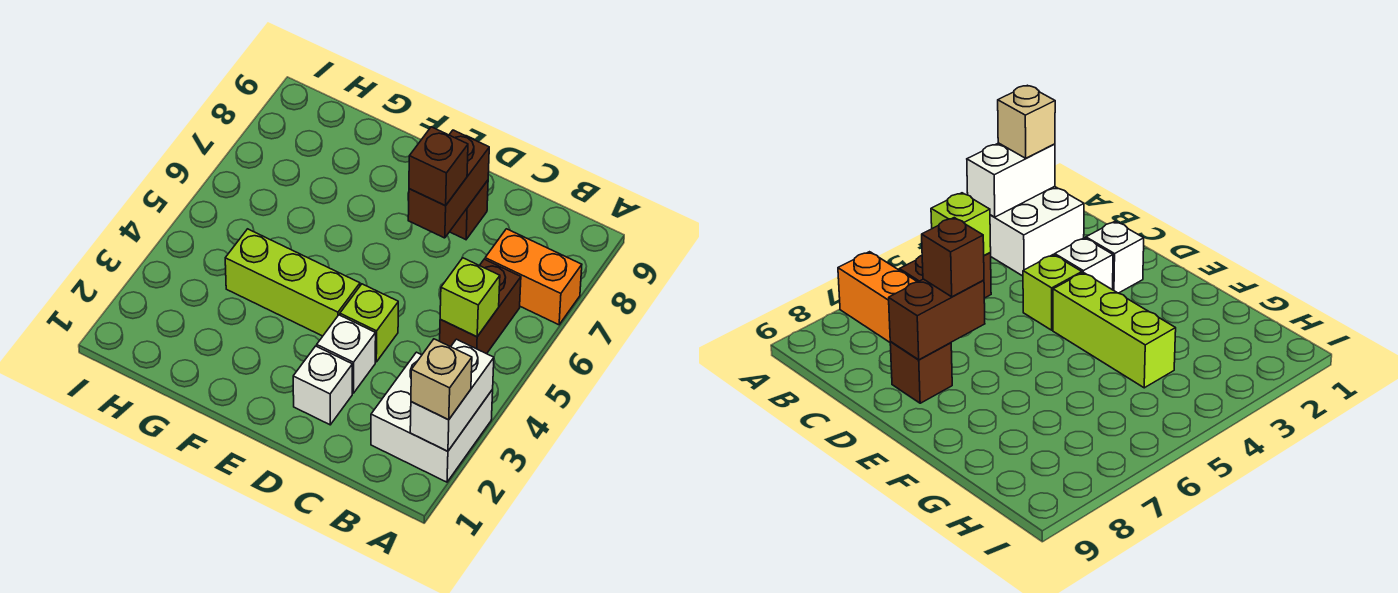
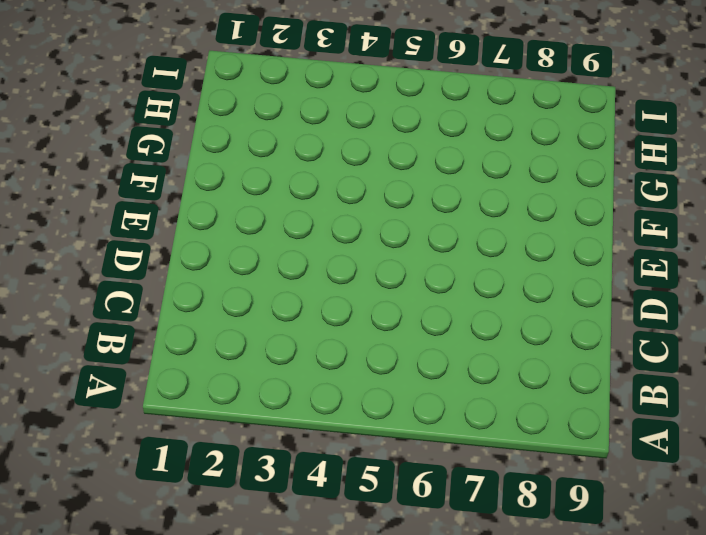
none -> white 2x2 brick [371,352,493,482]
none -> orange 1x2 brick [485,229,582,325]
none -> brown 1x2 brick [440,259,521,354]

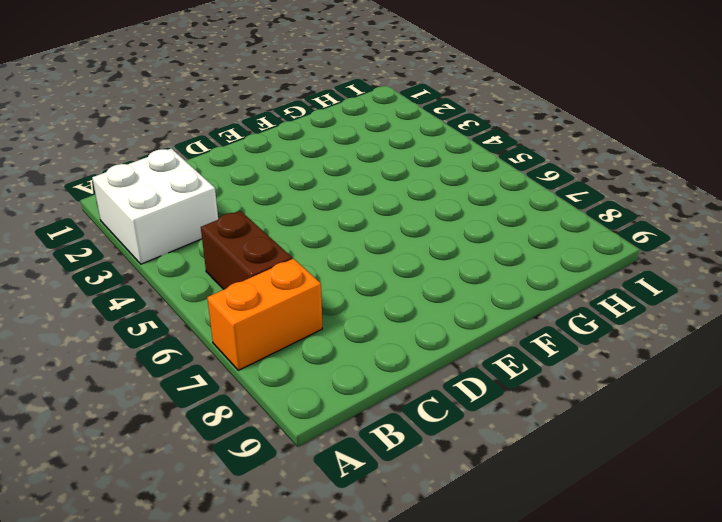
none -> white 1x1 brick [293,346,352,425]
none -> white 1x1 brick [317,315,376,393]
none -> lime 1x1 brick [340,284,398,362]

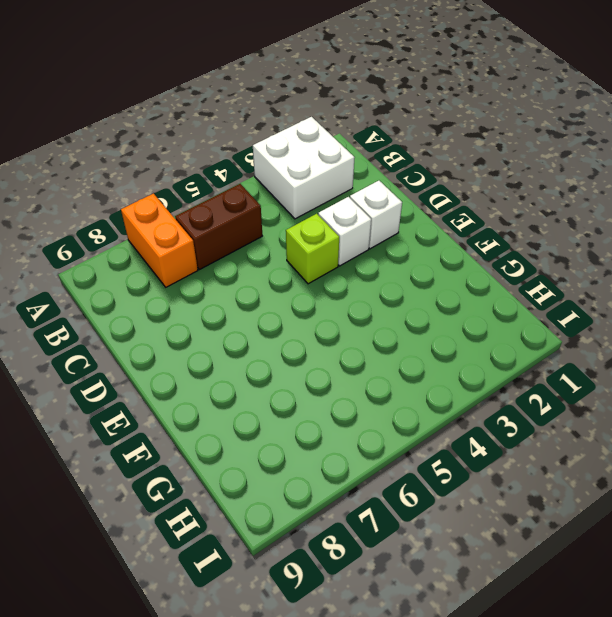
none -> brown 1x1 brick [450,180,488,240]
none -> lime 1x3 brick [225,229,360,336]
none -> white 1x2 brick [410,339,494,451]

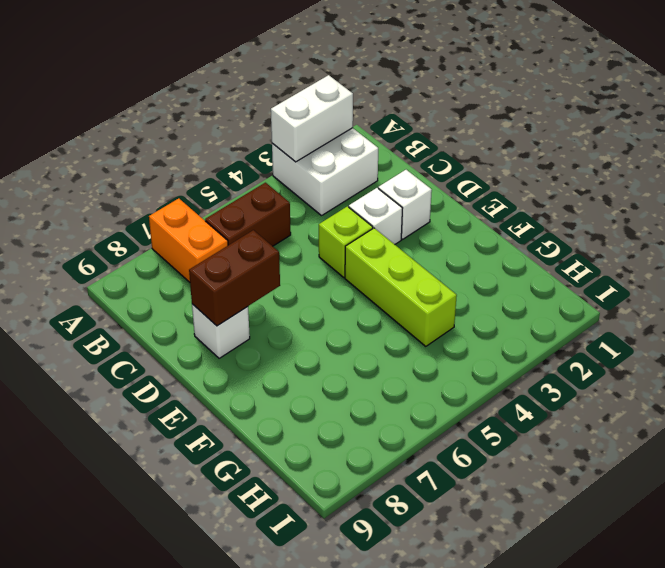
white 1x1 brick [192,304,250,358] -> brown 1x1 brick [450,180,488,240]
none -> lime 1x1 brick [440,258,500,337]
none -> tan 1x1 brick [411,339,472,420]
none -> brown 1x1 brick [409,127,468,206]

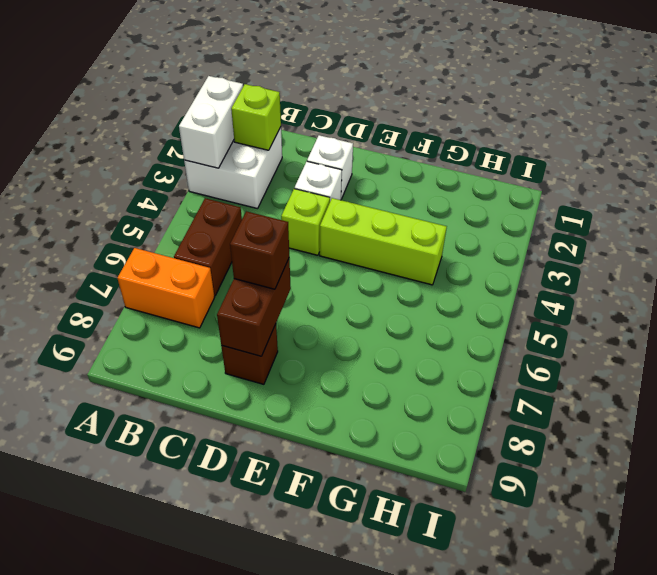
lime 1x1 brick [231,84,281,150] -> lime 1x1 brick moved to [440,258,500,337]
none -> tan 1x1 brick [411,339,472,420]

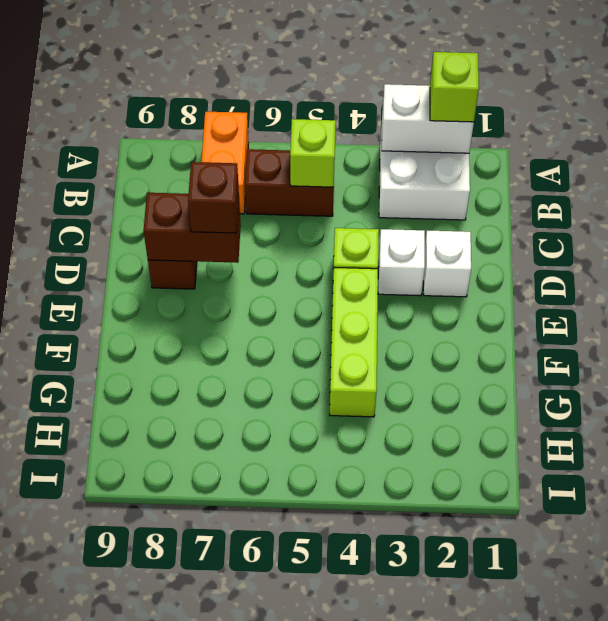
lime 1x1 brick [430,52,479,122] -> tan 1x1 brick [411,339,472,420]

